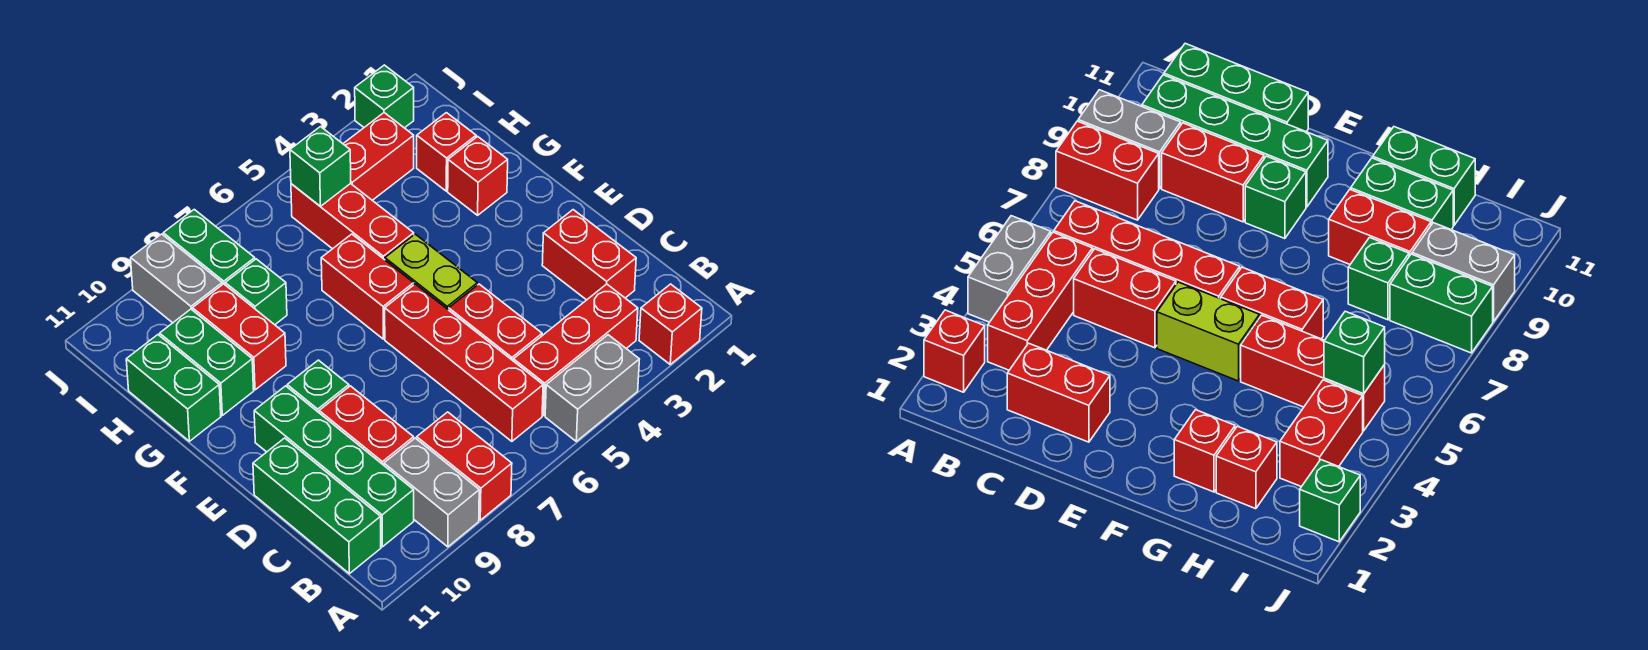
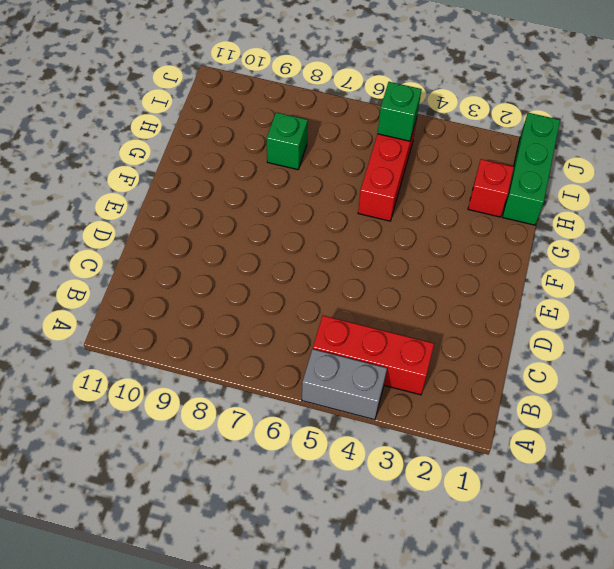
green 1x3 brick [502,113,560,225] -> green 1x3 brick moved to [253,438,381,574]
none -> red 1x1 brick [639,284,702,364]
none -> red 1x2 brick [417,412,512,520]
none -> grey 1x2 brick [384,438,479,547]

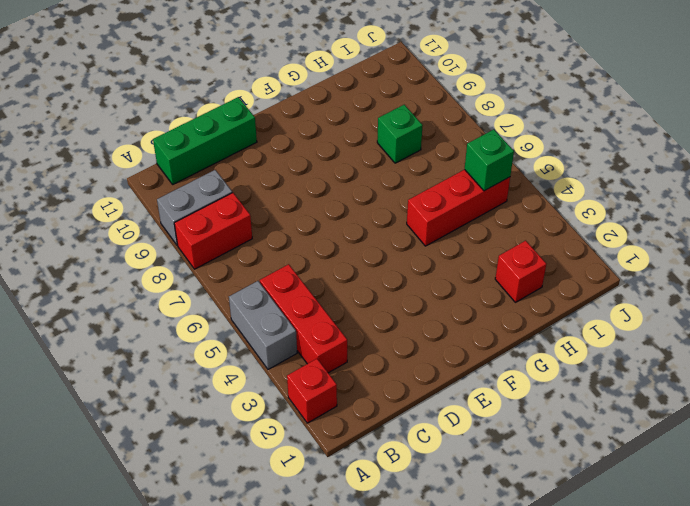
none -> red 1x4 brick [385,284,543,441]
none -> green 1x4 brick [254,386,414,547]
none -> red 1x2 brick [542,210,636,300]

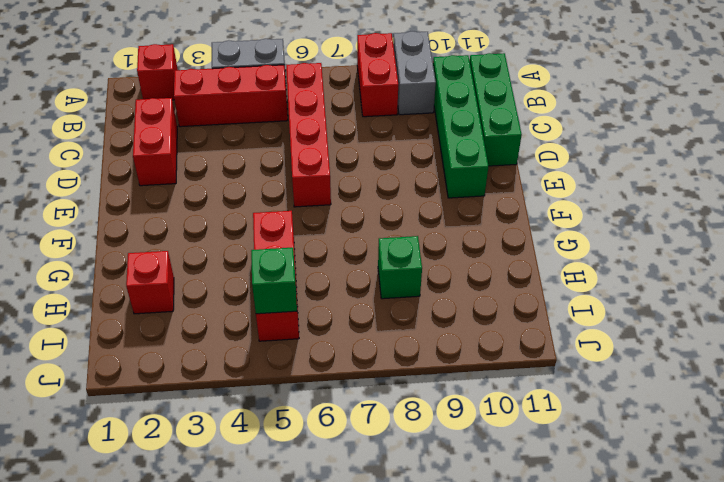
none -> red 1x2 brick [449,284,542,361]
none -> red 1x2 brick [319,386,414,465]
none -> lime 1x2 brick [385,234,477,310]

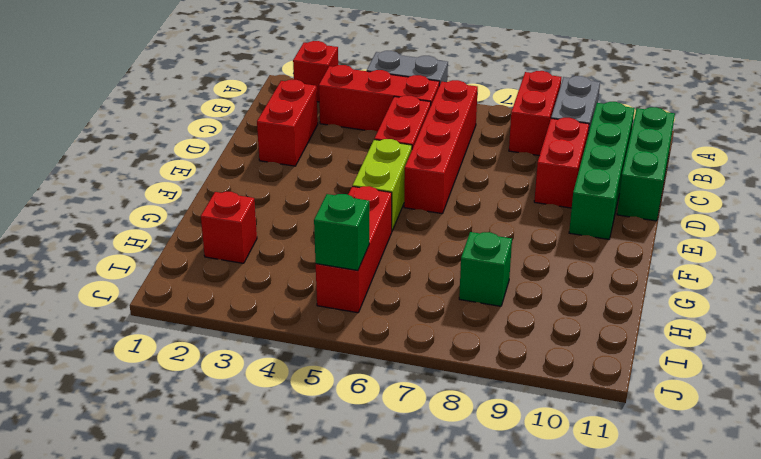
none -> green 1x1 brick [287,360,349,412]
none -> red 1x2 brick [321,234,414,339]
none -> red 1x1 brick [448,137,508,215]

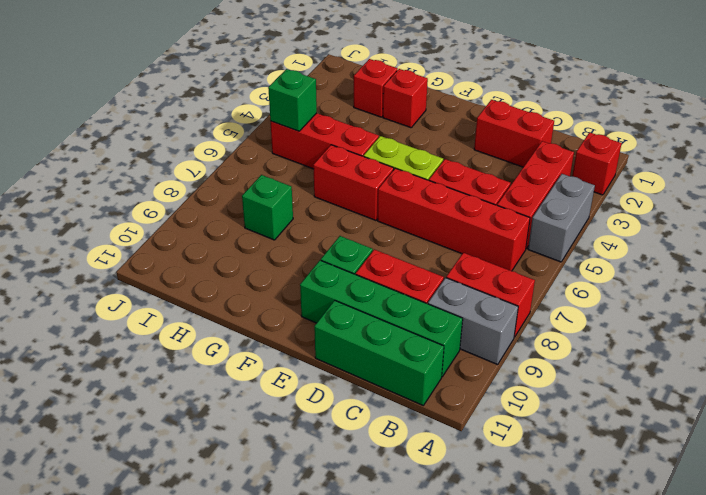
none -> red 1x2 brick [193,284,286,390]
none -> green 1x2 brick [160,309,254,415]
none -> green 1x2 brick [126,335,221,441]

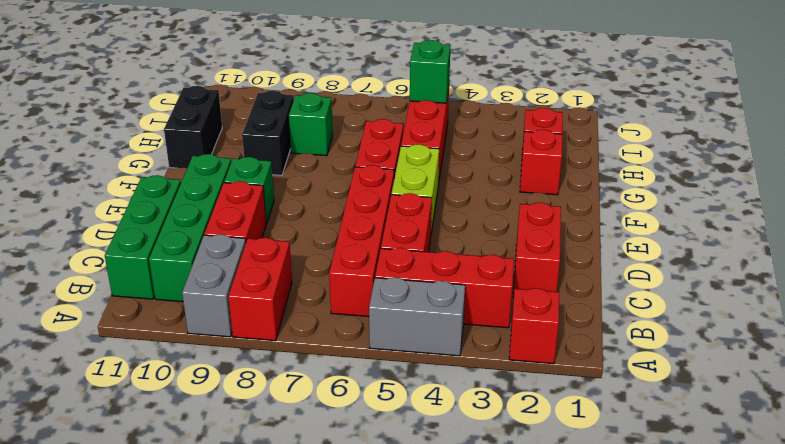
black 1x2 brick [242,91,294,175] -> red 1x2 brick [193,284,286,390]
black 1x2 brick [164,86,222,168] -> green 1x2 brick [126,335,221,441]
none -> green 1x2 brick [160,309,254,415]
none -> red 1x2 brick [343,113,414,200]
none -> green 1x2 brick [163,209,255,285]

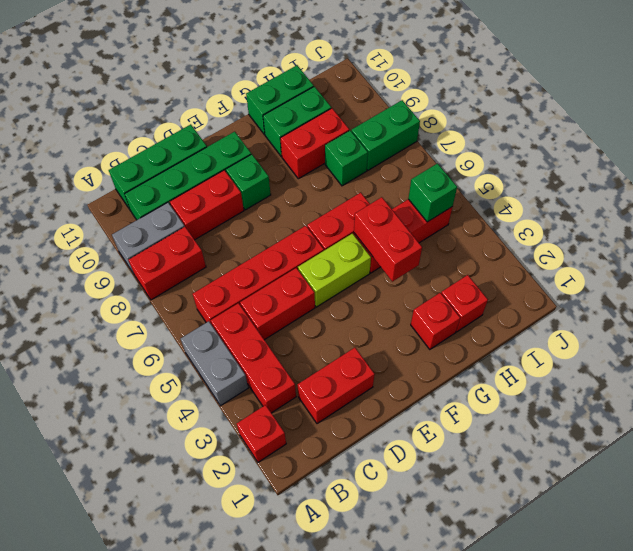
red 1x2 brick [354,197,422,282] -> red 1x2 brick moved to [343,113,414,200]
none -> grey 1x2 brick [131,234,222,323]
none -> green 1x1 brick [355,65,414,128]

